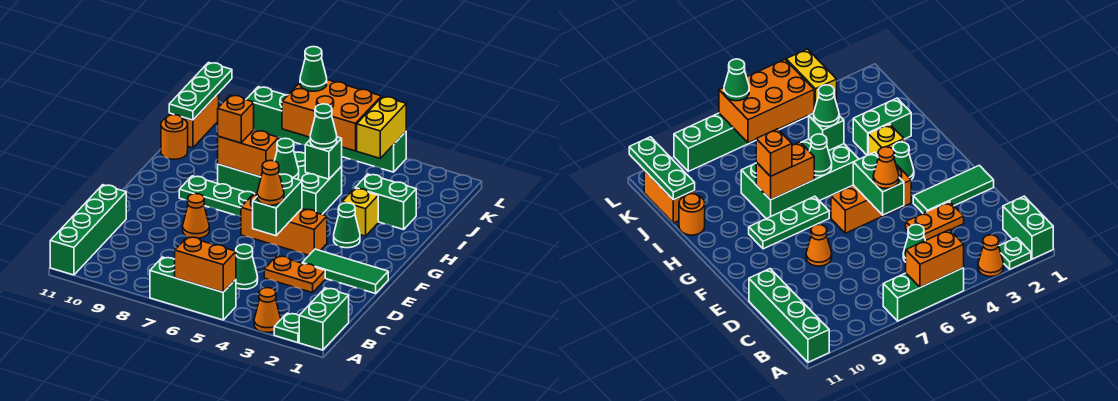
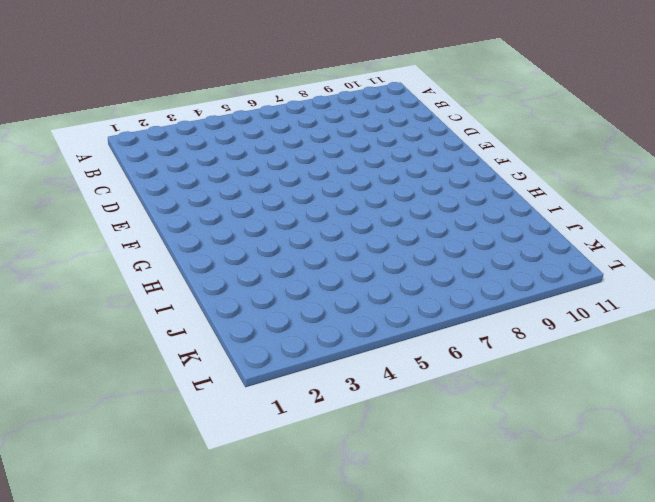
none -> green 1x2 brick [299,288,349,350]
none -> green 1x1 plate [274,313,299,343]
none -> orange 1x1 cone [254,288,281,332]
none -> green 1x3 brick [150,257,236,320]

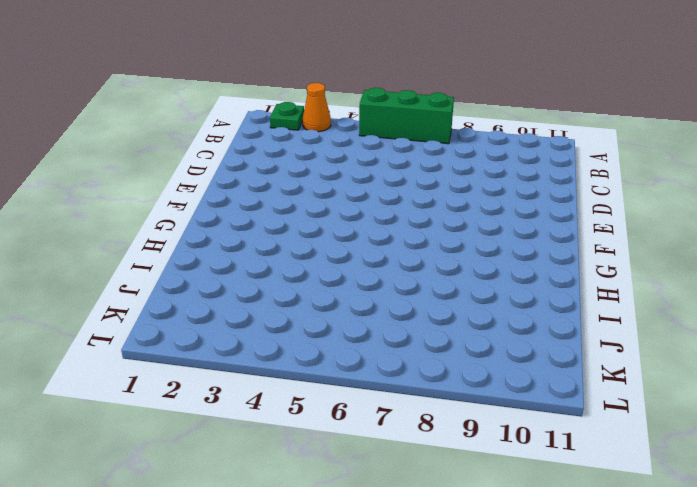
none -> green 1x2 brick [299,288,349,350]
none -> green 1x4 brick [50,185,126,275]
none -> green 1x1 cone [236,244,258,289]
none -> orange 1x2 plate [264,256,325,293]

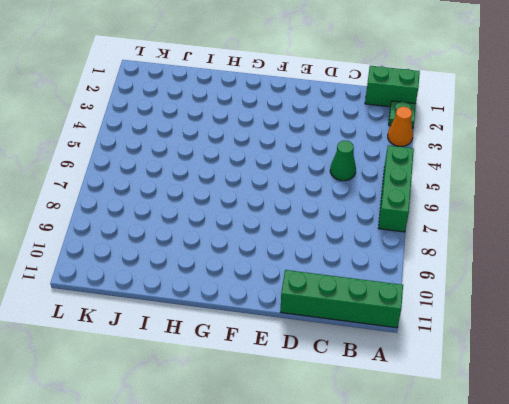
none -> orange 1x2 plate [264,256,325,293]
none -> green 1x3 tile [303,249,388,294]
none -> orange 1x1 cone [183,194,209,238]
none -> orange 1x3 brick [241,194,327,255]

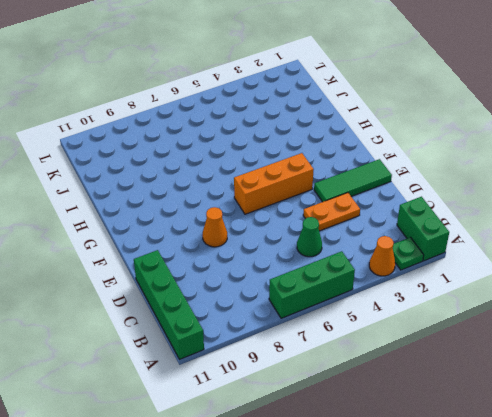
none -> green 1x1 cone [334,203,360,248]
none -> green 1x3 plate [179,176,254,217]
none -> yellow 1x1 brick [342,188,378,236]
none -> green 2x4 brick [218,152,342,214]

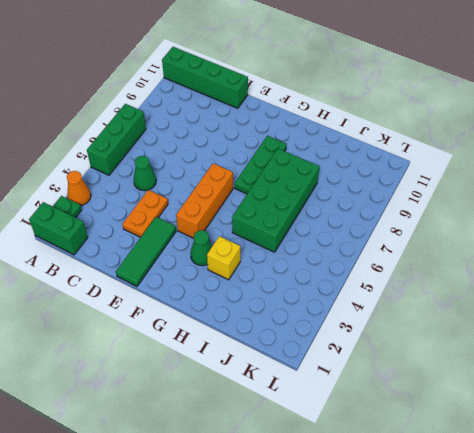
none -> orange 1x1 cone [183,194,209,238]
none -> green 1x2 brick [355,174,416,230]
none -> orange 1x1 round brick [161,114,188,159]
none -> orange 1x2 brick [169,93,219,148]

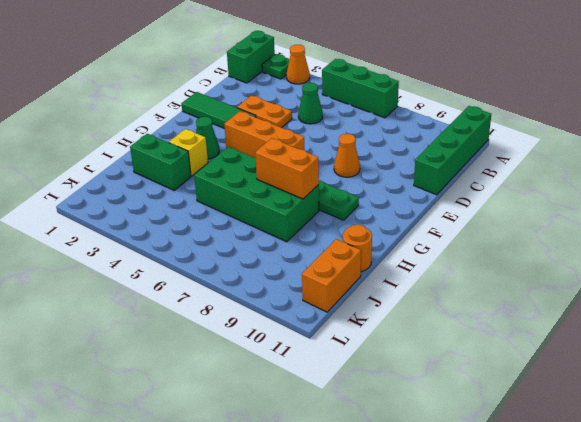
none -> green 1x6 brick [246,87,406,172]
none -> orange 1x2 brick [175,237,236,292]
none -> green 1x2 brick [253,174,302,236]
none -> green 1x1 cone [275,138,299,179]

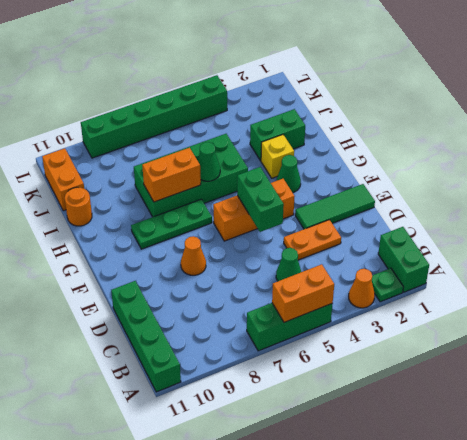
none -> green 1x1 brick [305,137,342,179]
none -> green 1x3 plate [169,63,232,120]
none -> yellow 1x2 brick [357,96,406,158]
none -> orange 2x3 brick [282,80,381,151]

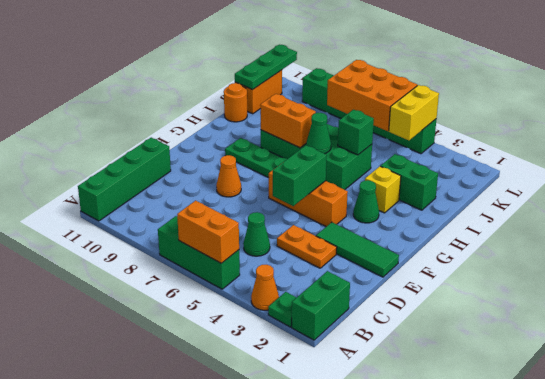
none -> orange 1x1 cone [257,160,284,205]
none -> orange 1x1 brick [218,95,254,143]
none -> green 1x1 cone [310,104,337,149]
none -> green 1x1 cone [300,47,327,91]

